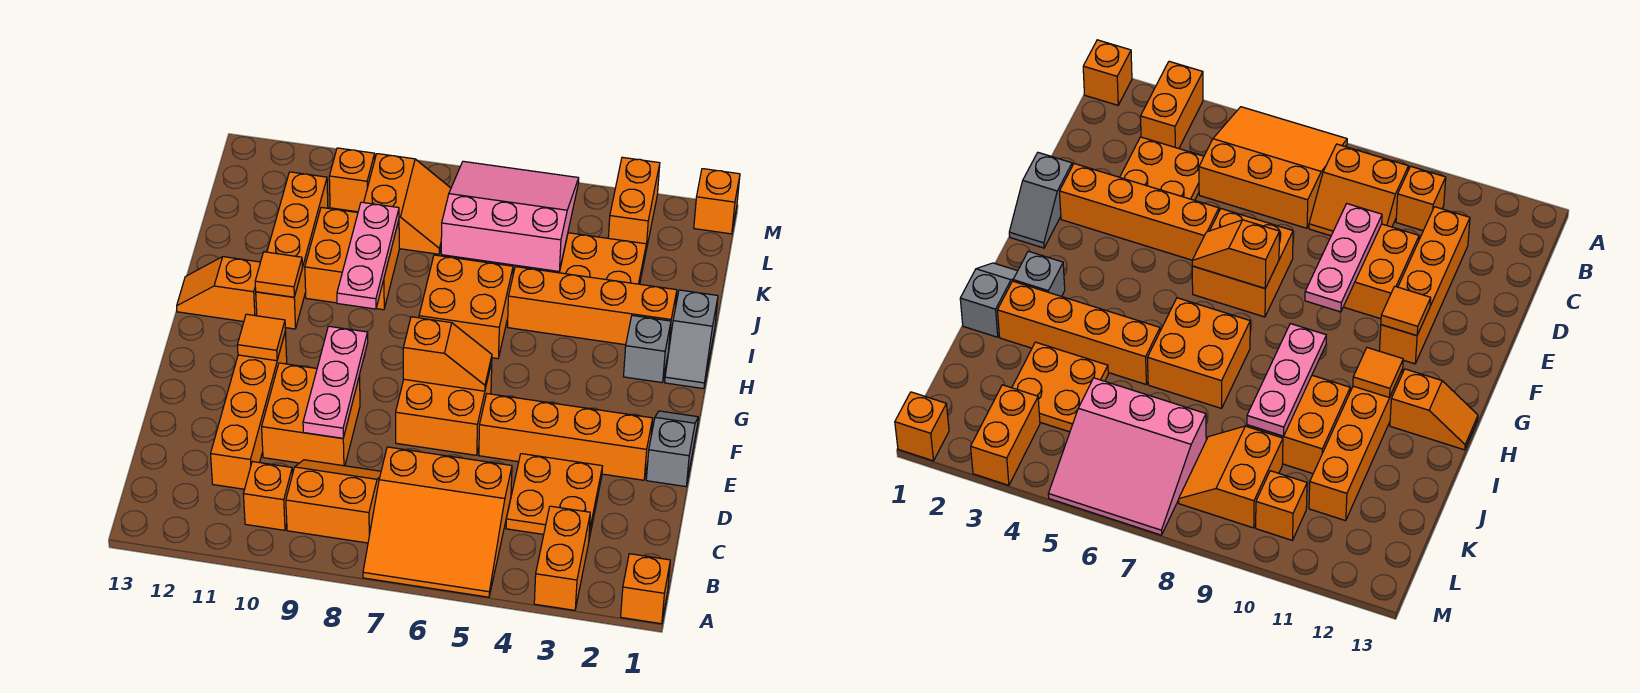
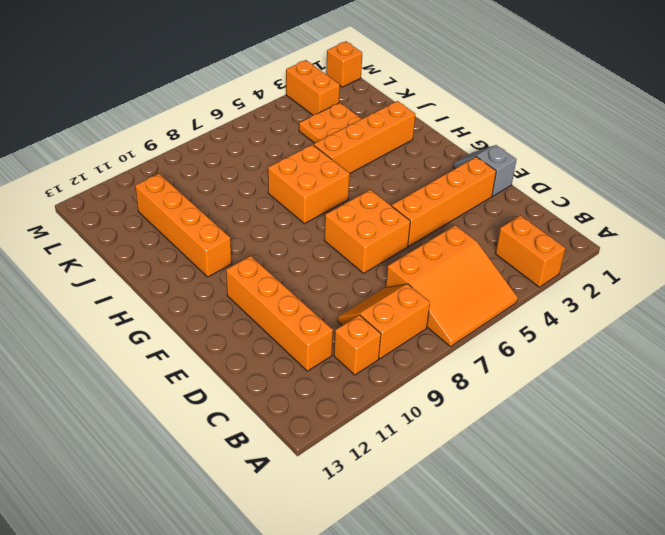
none -> orange 1x1 brick [621,554,670,624]
none -> orange 2x2 plate [506,454,603,539]
none -> orange 2x2 brick [262,363,360,466]

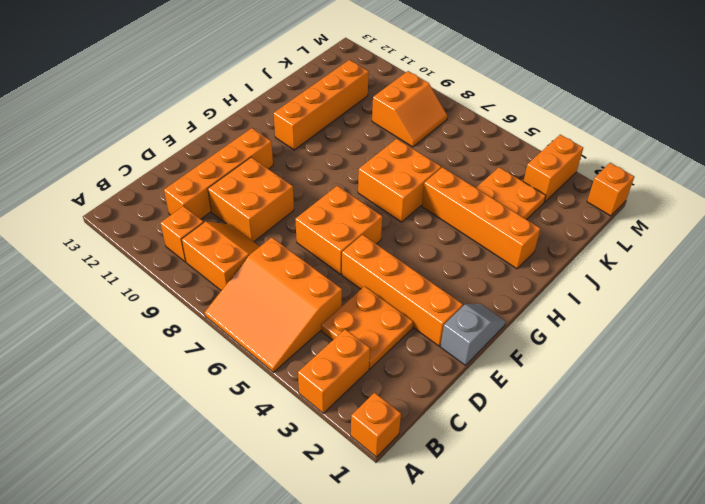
none -> grey 1x2 slope [665,290,718,389]
none -> grey 1x1 brick [624,316,671,383]
none -> orange 1x2 slope [177,257,260,322]

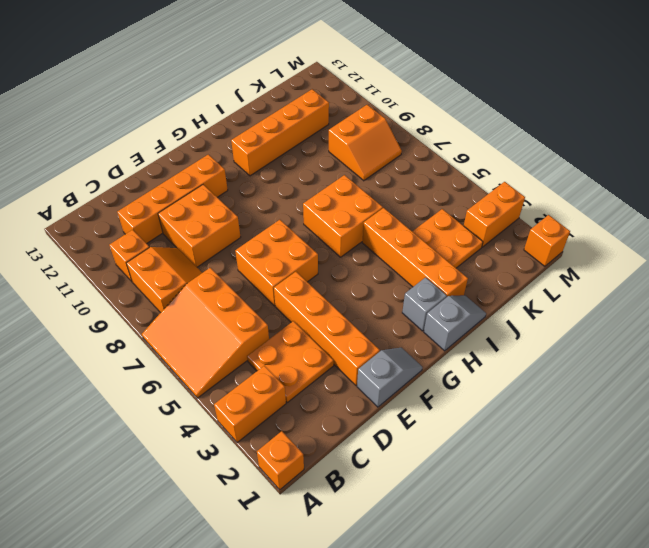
grey 1x2 slope [424,295,486,351] -> grey 1x2 slope turned to [665,290,718,389]
none -> orange 1x2 slope [177,257,260,322]
none -> orange 2x2 brick [305,207,399,310]
none -> pink 3x3 slope [441,161,579,271]

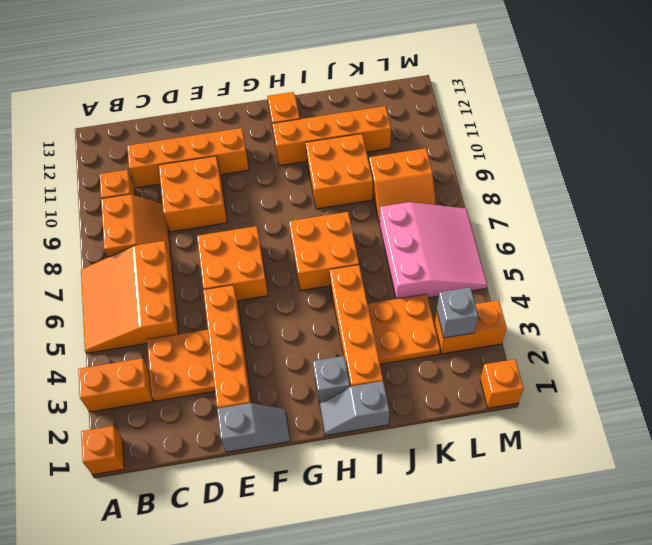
grey 1x1 brick [437,287,478,338] -> none
none -> orange 1x1 brick [329,148,375,212]
none -> pink 1x3 plate [303,326,368,438]
none -> orange 1x2 slope [403,317,492,391]

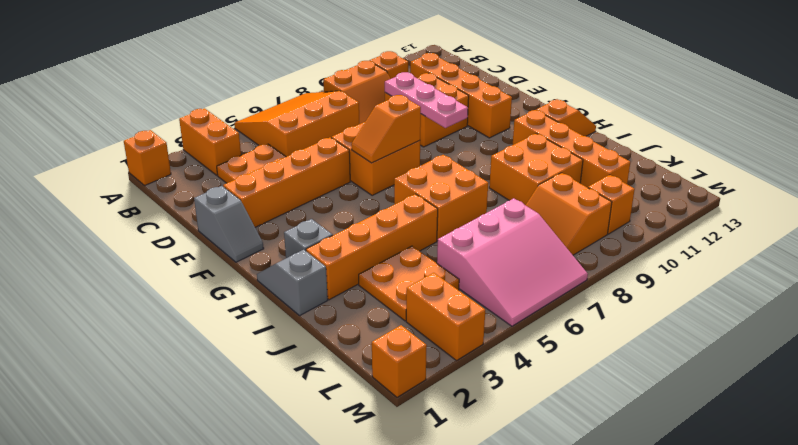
none -> orange 1x1 tile [237,314,285,361]
none -> pink 1x3 plate [337,202,399,309]
none -> orange 1x1 tile [255,252,302,297]

